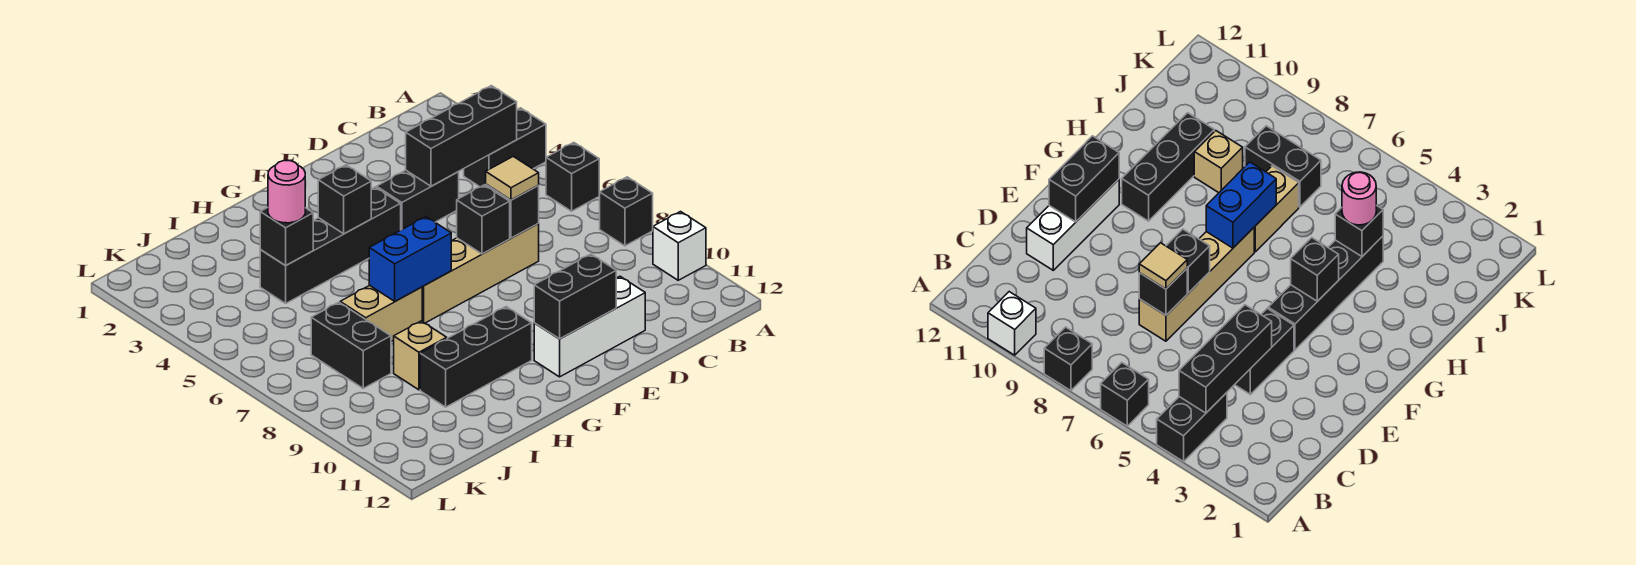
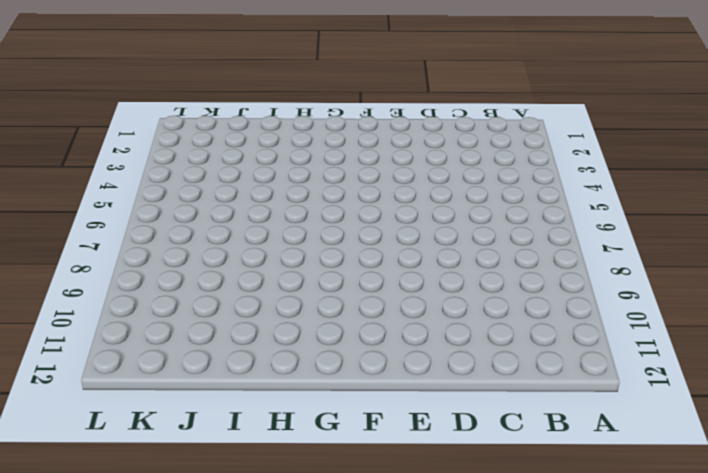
none -> black 1x2 brick [464,108,546,187]
none -> black 1x1 brick [546,142,599,211]
none -> black 1x1 brick [599,177,653,246]

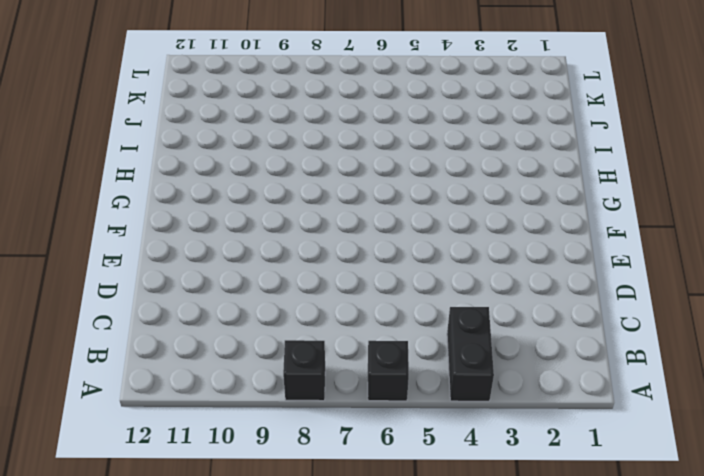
none -> white 1x1 brick [653,212,706,280]
none -> black 1x2 brick [377,170,459,230]
none -> tan 1x4 brick [422,224,539,323]

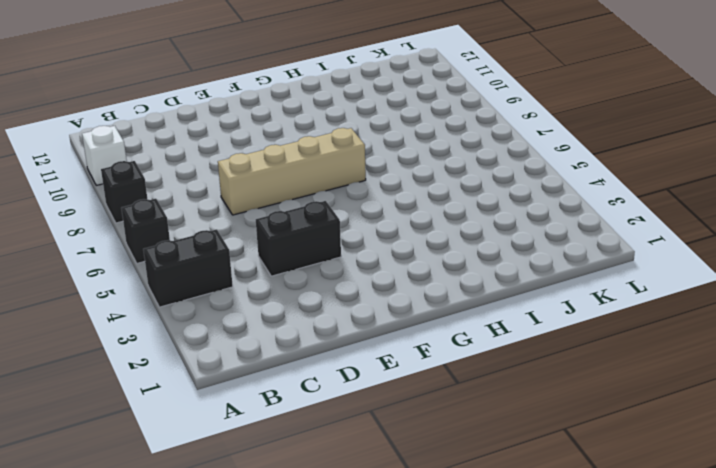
none -> white 1x3 brick [534,276,645,377]
none -> black 1x4 brick [260,187,401,303]
none -> black 1x3 brick [420,307,532,407]

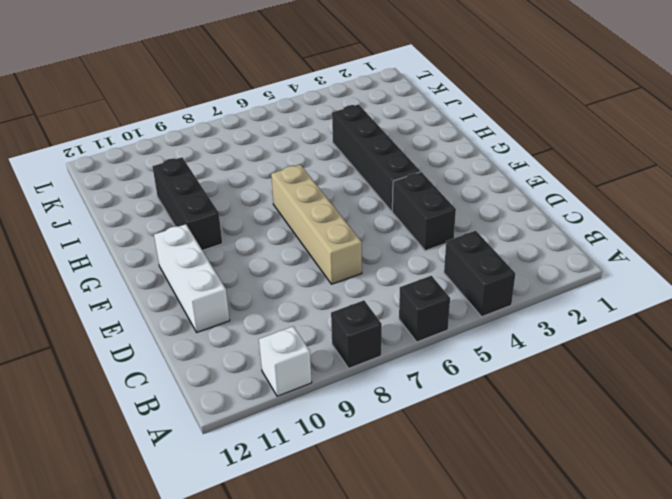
none -> tan 1x2 brick [340,285,422,341]
none -> tan 1x1 brick [394,321,447,390]
none -> black 1x2 brick [311,302,391,388]

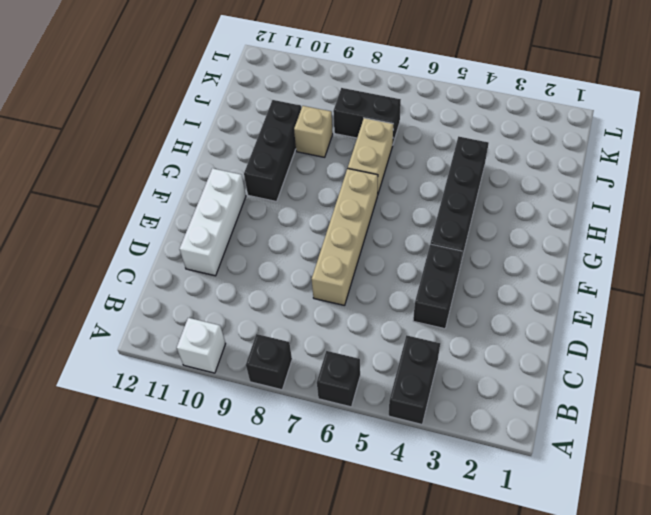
none -> black 1x3 brick [406,86,517,186]
none -> black 1x1 brick [486,184,539,238]
none -> black 1x1 brick [457,185,510,254]

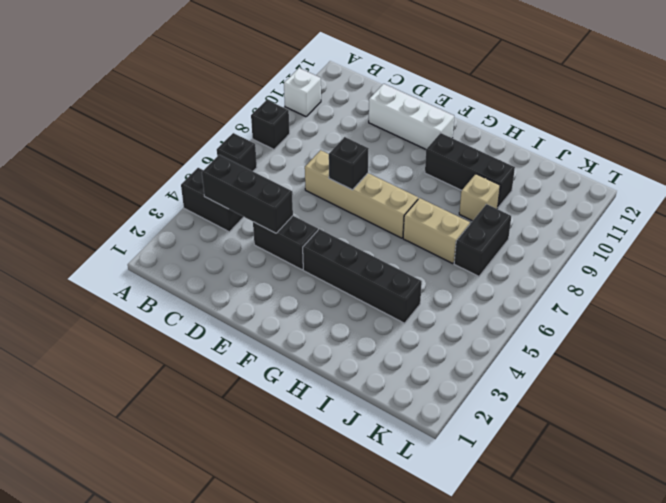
none -> black 1x1 brick [486,184,539,238]
none -> black 1x2 brick [534,254,616,339]
none -> black 1x1 brick [318,165,371,234]

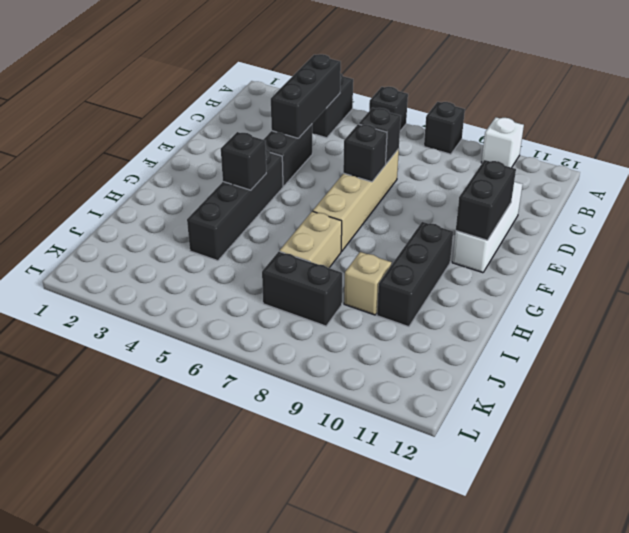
none -> blue 1x2 brick [369,217,451,301]
none -> black 1x1 brick [260,208,313,266]
none -> tan 1x1 tile [486,156,539,200]

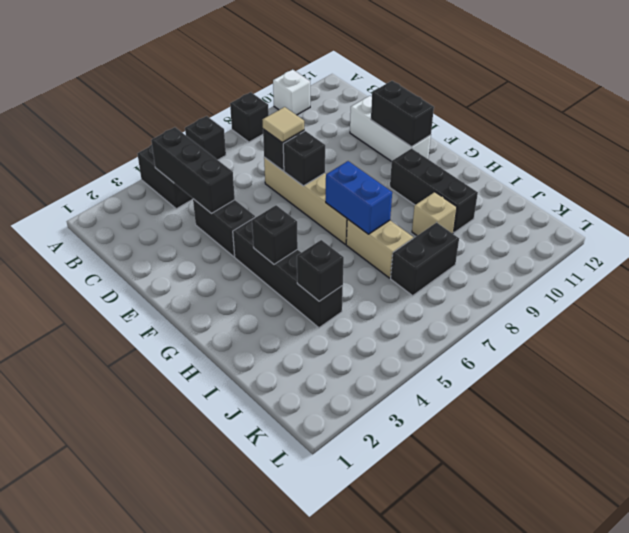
none -> pink 1x1 round brick [268,161,305,223]

